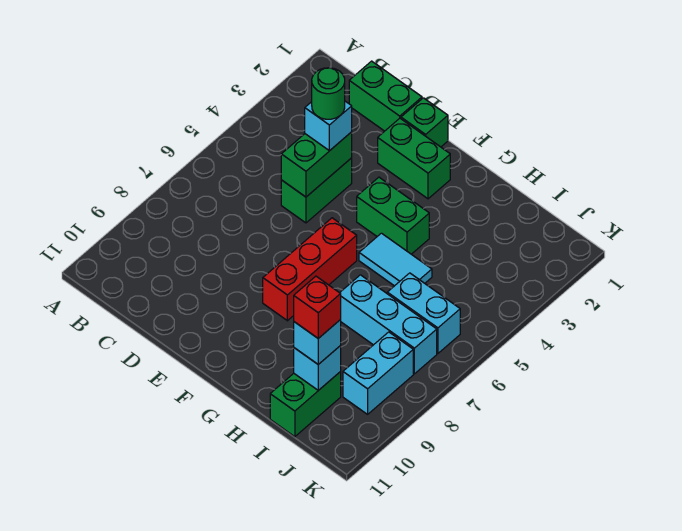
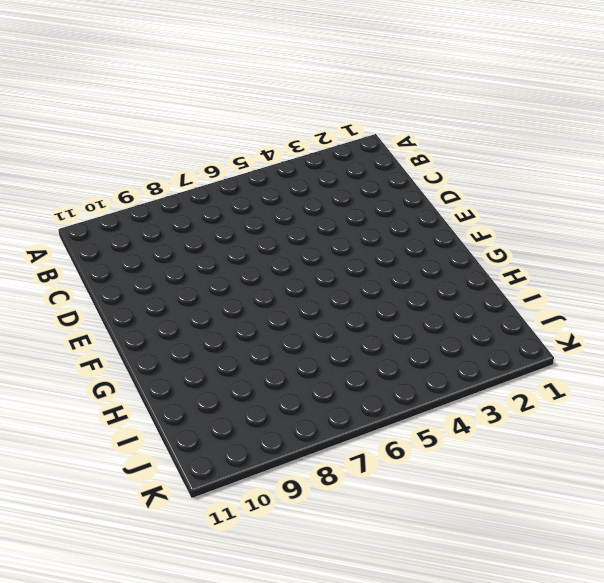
none -> green 1x2 brick [349,61,422,131]
none -> green 1x2 brick [281,158,352,223]
none -> green 1x1 brick [401,98,448,147]

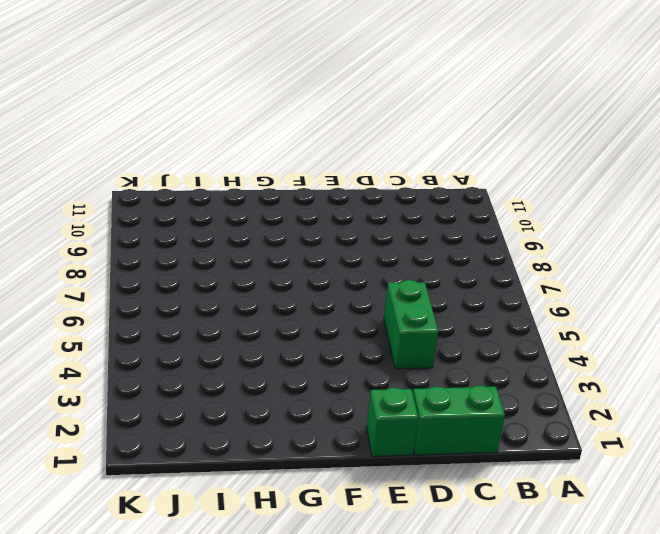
none -> green 1x2 brick [378,118,450,199]
none -> green 1x2 brick [357,177,429,254]
none -> red 1x3 brick [263,218,357,321]

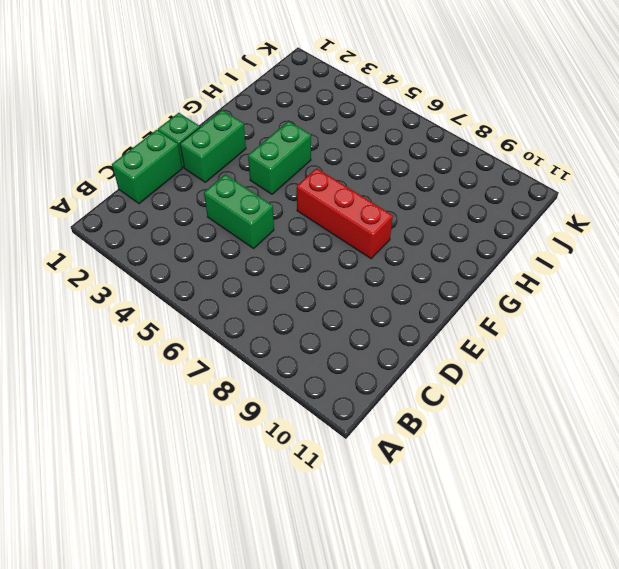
none -> cyan 1x2 tile [359,233,432,286]
none -> cyan 1x3 brick [340,275,437,374]
none -> cyan 1x2 brick [387,273,460,353]

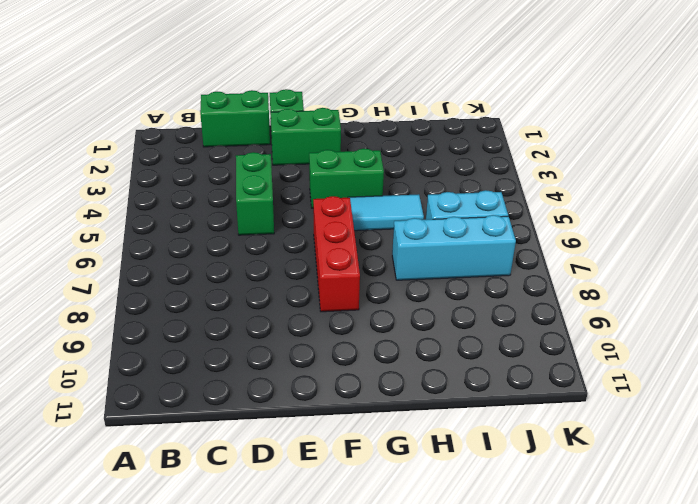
none -> green 1x2 brick [270,372,341,437]
none -> cyan 1x2 brick [343,332,413,414]
none -> green 1x2 brick [281,132,352,197]

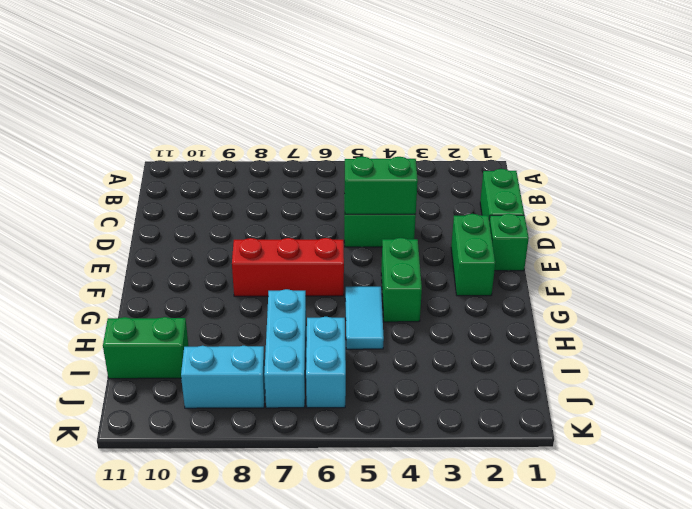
none -> cyan 1x1 brick [294,346,341,390]
none -> cyan 1x1 brick [305,101,352,151]
none -> cyan 1x1 brick [294,320,341,364]

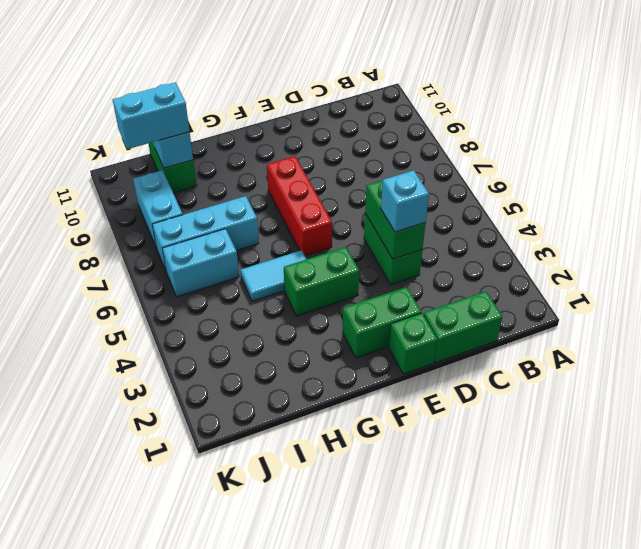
cyan 1x2 brick [113,82,189,149] -> cyan 1x1 brick [294,320,341,364]
none -> green 1x1 round brick [312,68,345,119]
none -> red 1x1 brick [294,276,341,338]

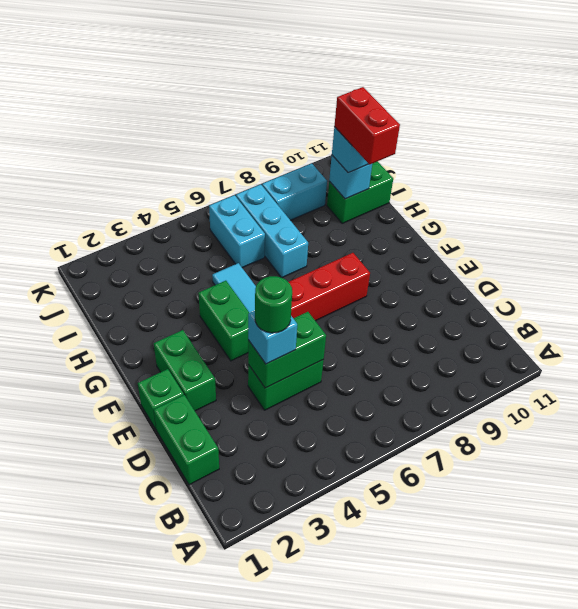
red 1x2 brick [334,87,400,164] -> red 1x1 brick [294,276,341,338]

